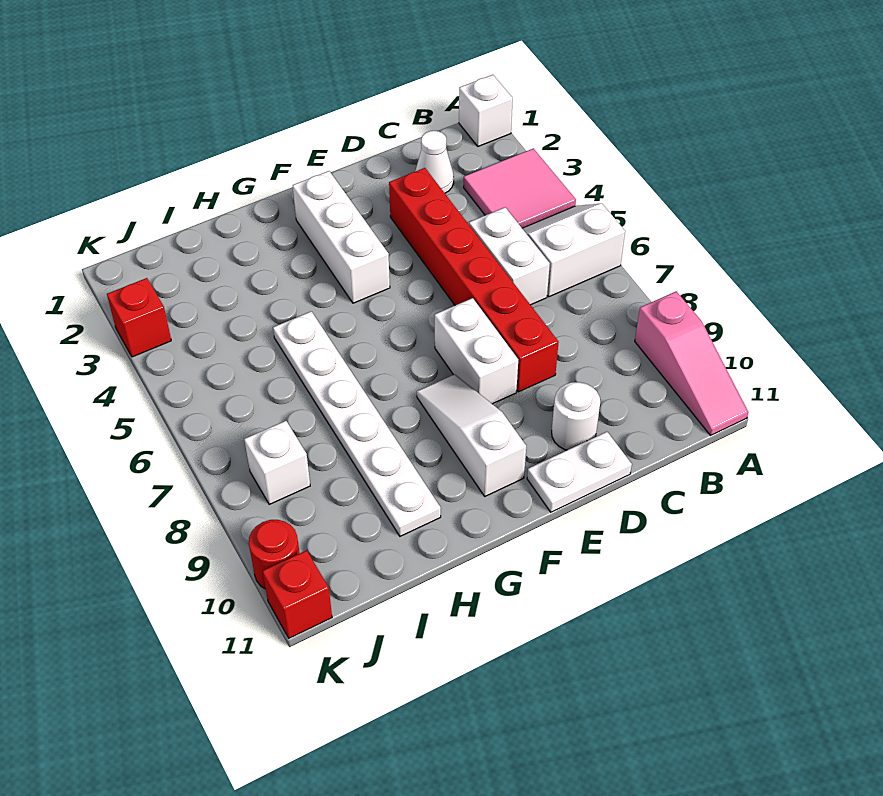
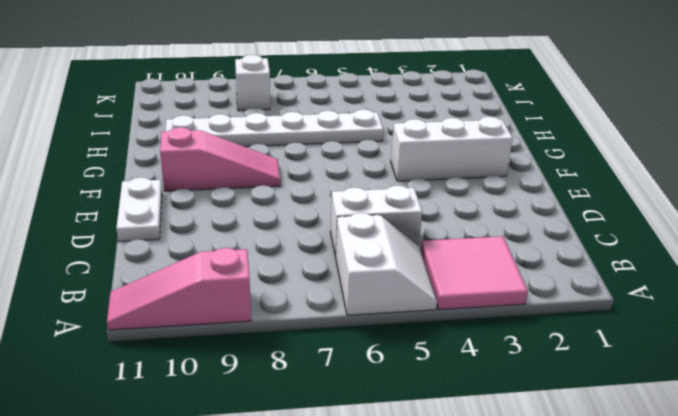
pink 1x3 slope [160,127,281,191] -> white 1x3 slope [417,375,526,496]
none -> white 1x1 brick [459,75,513,146]
none -> white 1x1 cone [415,131,454,193]
none -> red 1x6 brick [389,168,559,392]

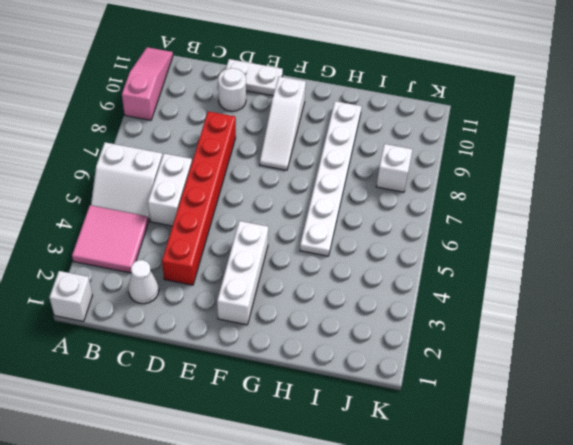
none -> white 1x2 brick [435,298,518,404]
none -> red 1x1 brick [107,278,171,357]
none -> red 1x1 round brick [249,520,300,589]

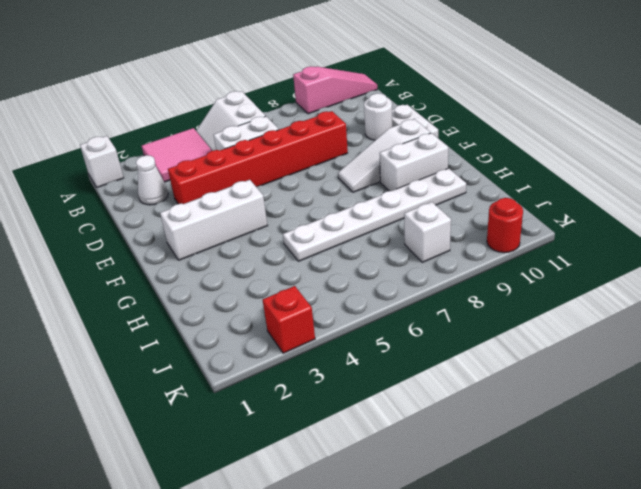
white 1x2 brick [380,133,448,191] -> white 1x2 brick moved to [435,298,518,404]
none -> red 1x1 brick [263,550,332,638]

